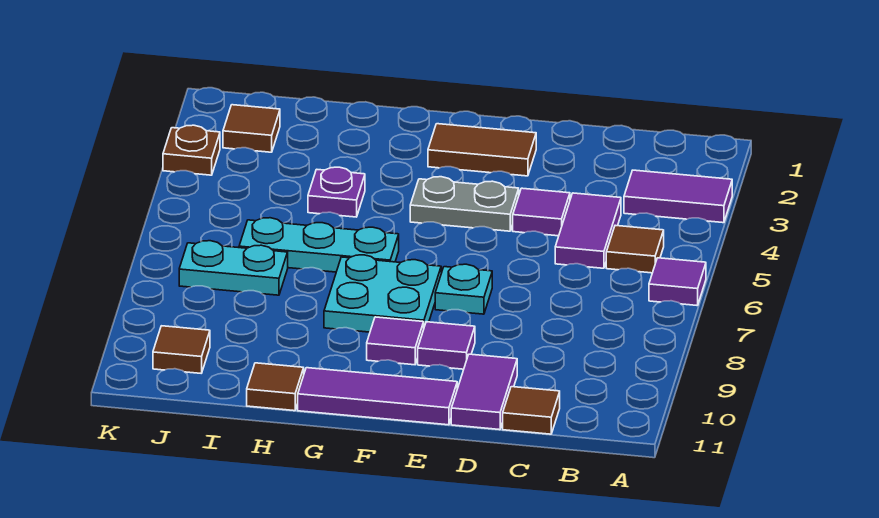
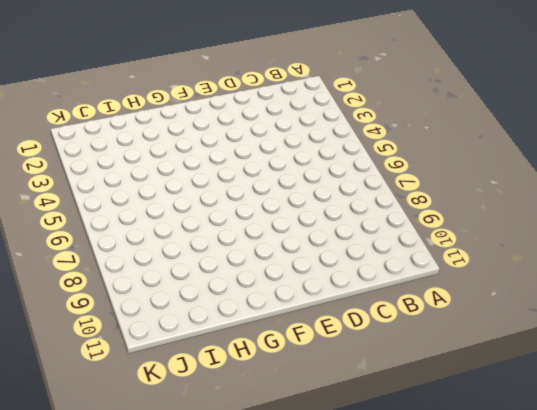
none -> purple 1x2 tile [624,170,732,223]
none -> purple 1x1 tile [649,258,706,306]
none -> brown 1x1 tile [606,225,664,273]

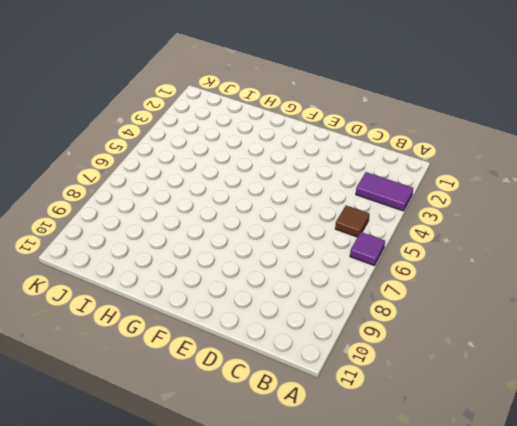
none -> purple 1x2 tile [555,193,621,268]
none -> brown 1x1 tile [503,387,560,434]
none -> purple 1x1 tile [513,188,570,236]

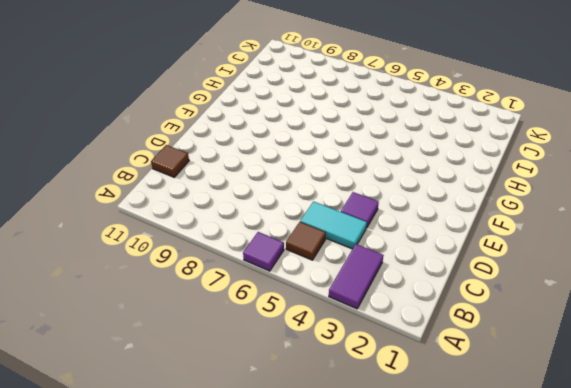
cyan 1x2 tile [300,202,367,249] -> purple 1x2 tile [555,193,621,268]
none -> purple 1x2 tile [451,354,517,430]
none -> brown 1x2 tile [428,124,536,176]
none -> grey 1x2 plate [410,177,519,231]

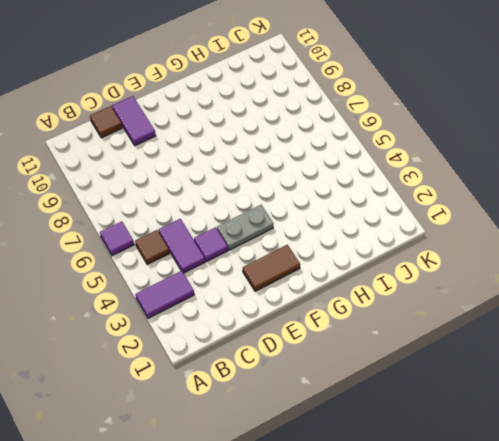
none -> cyan 1x1 plate [435,264,492,314]
none -> purple 1x1 tile [418,322,475,369]
none -> purple 1x3 tile [298,368,457,425]

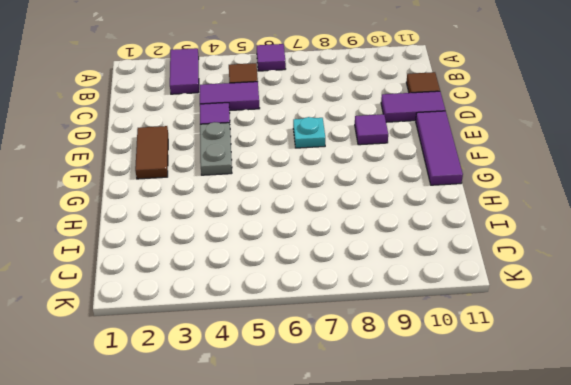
none -> cyan 2x2 plate [324,255,441,332]
none -> purple 1x1 tile [367,317,424,365]
none -> cyan 1x3 plate [239,218,399,272]

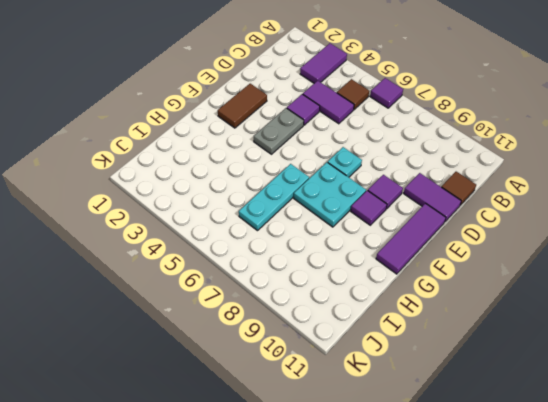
none -> purple 1x1 plate [308,167,365,217]
none -> brown 1x1 tile [247,363,304,411]
none -> cyan 1x2 plate [179,241,288,295]

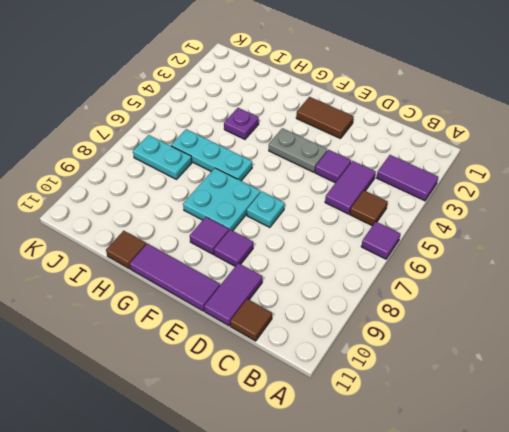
none -> brown 1x1 tile [223,105,280,152]
none -> brown 1x1 tile [153,326,210,373]
none -> brown 1x1 plate [163,125,220,175]

